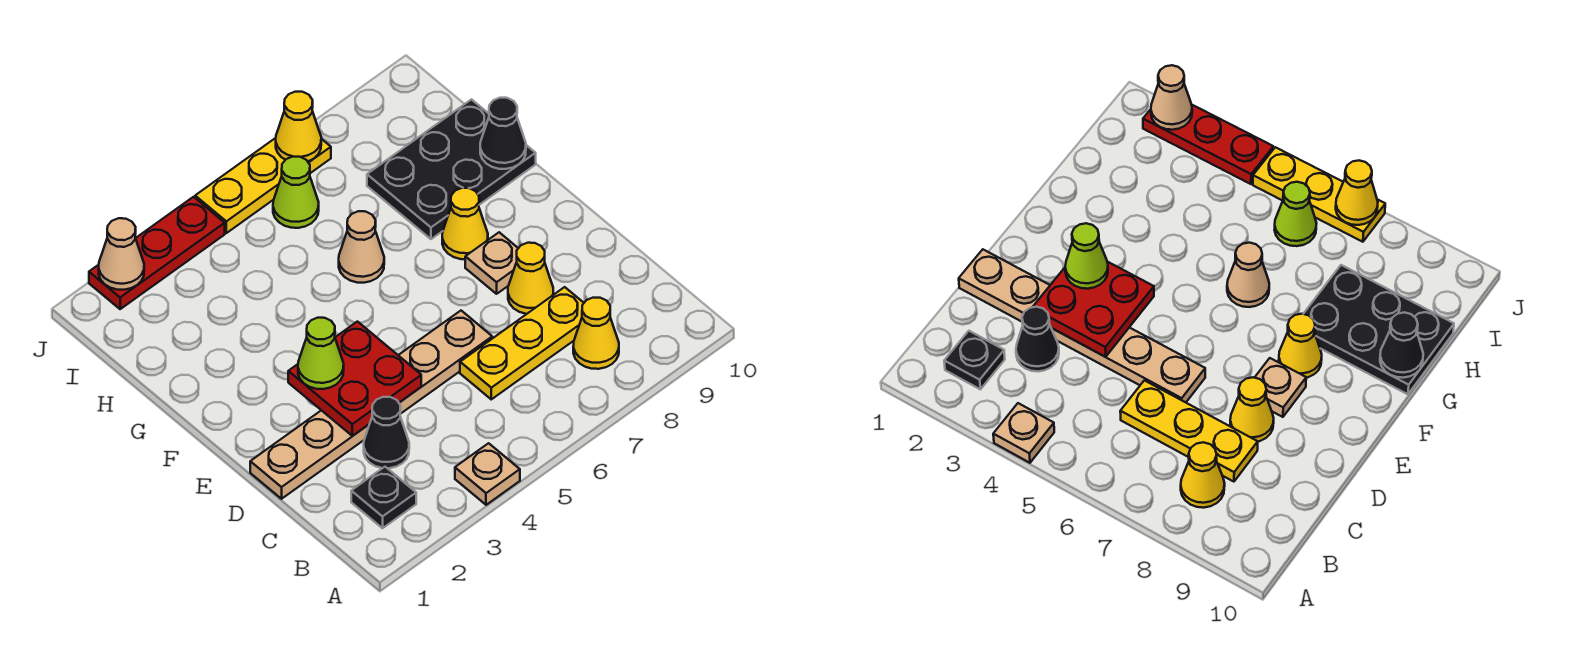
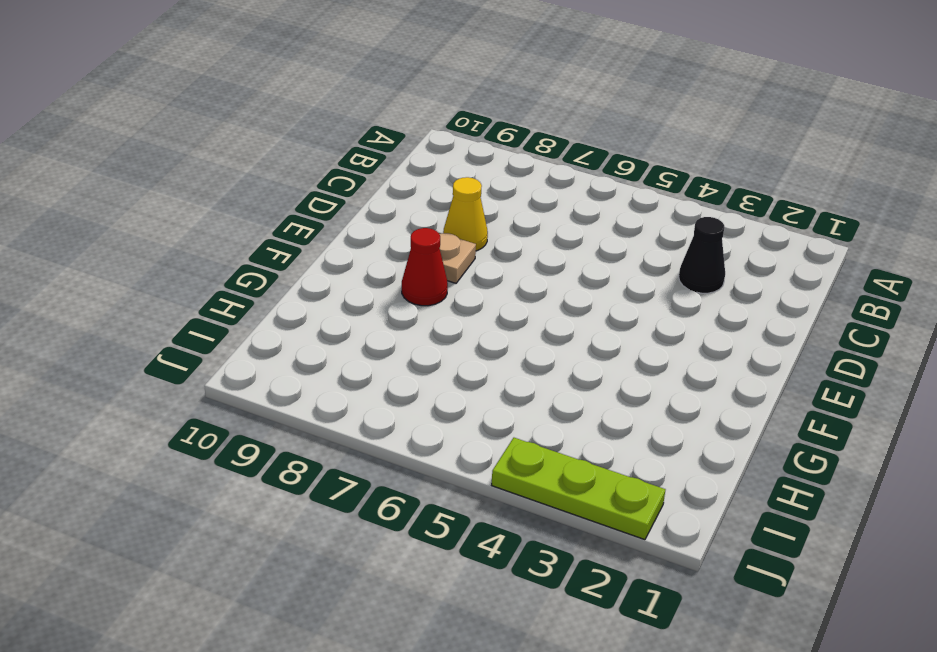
red 1x1 cone [402,228,448,306] -> yellow 1x1 cone [442,188,488,259]
lime 1x3 plate [492,438,666,540] -> red 1x3 plate [89,197,225,309]
none -> tan 1x1 plate [455,443,520,505]
none -> black 1x1 plate [351,467,416,528]
none -> yellow 1x1 cone [573,298,619,369]

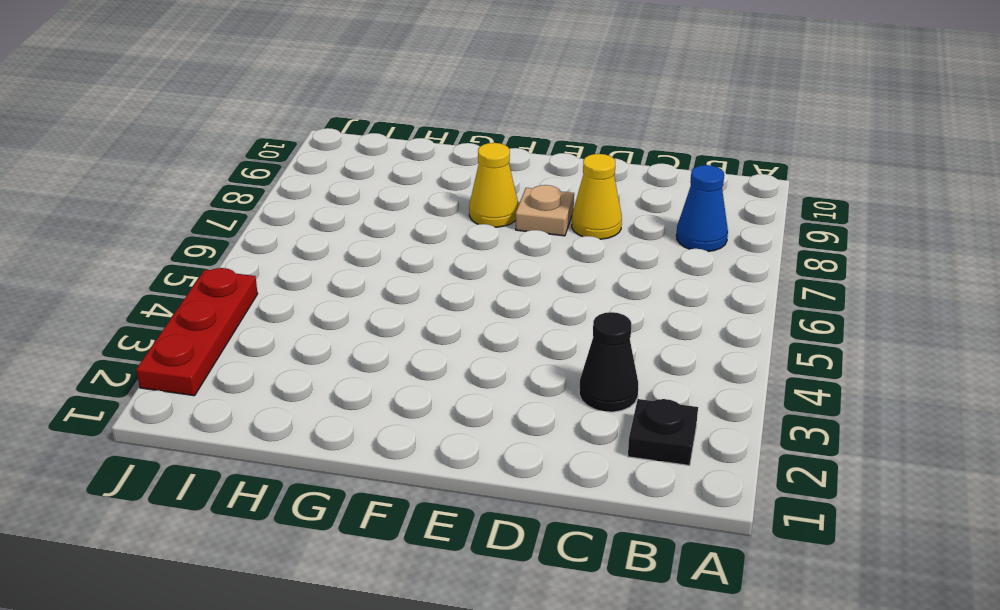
blue 1x1 cone [676,165,728,252] -> yellow 1x1 cone [573,298,619,369]
none -> tan 1x1 plate [455,443,520,505]
none -> yellow 1x3 plate [460,287,584,399]
none -> tan 1x6 plate [250,311,492,499]

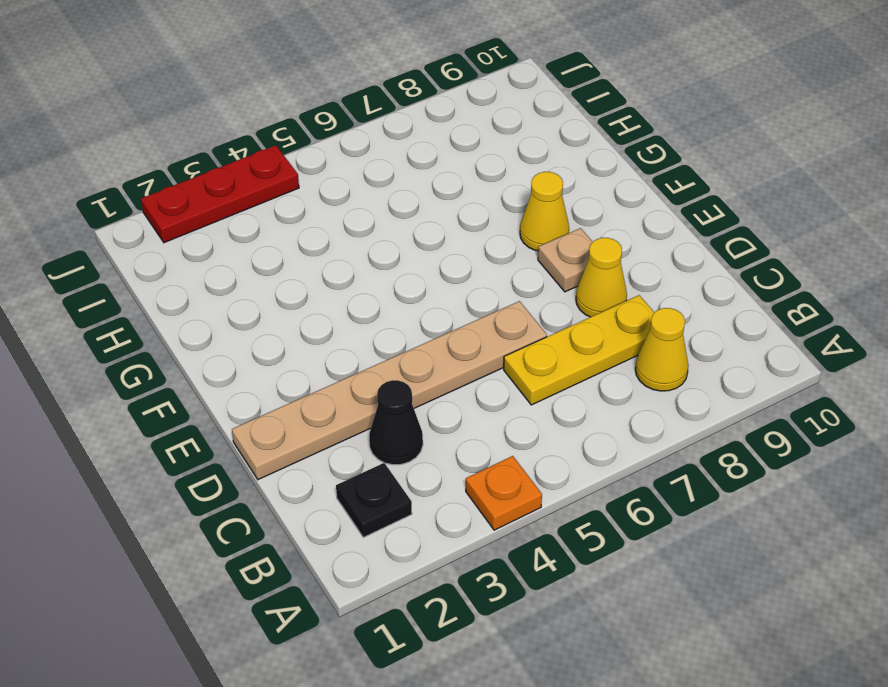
orange 1x1 plate [466,456,542,530] -> tan 1x1 plate [455,443,520,505]
none -> tan 1x1 cone [339,211,384,283]
none -> black 2x3 plate [367,100,536,239]
none -> lime 1x1 cone [273,157,319,228]

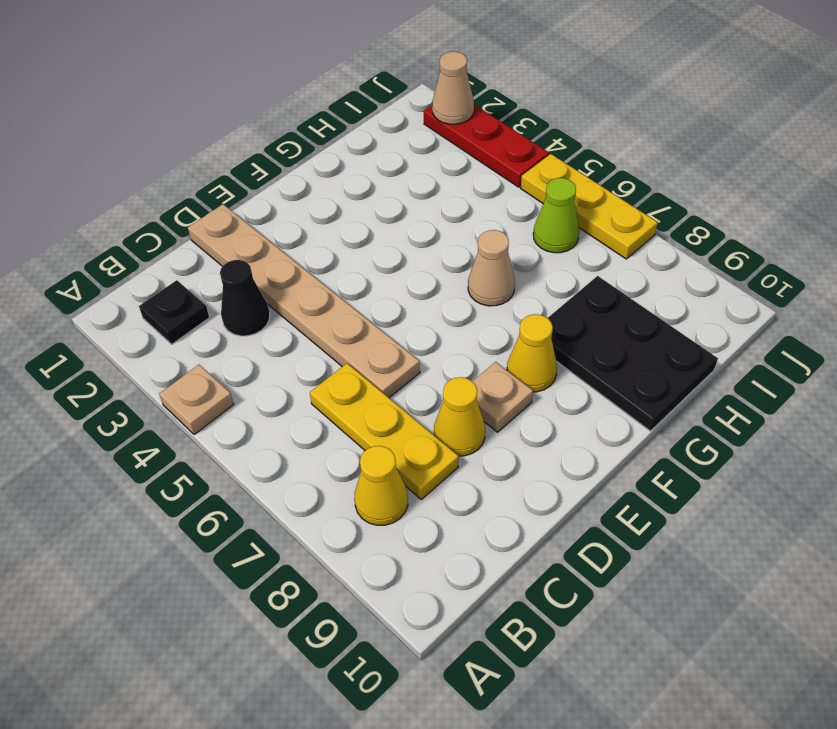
none -> red 2x2 plate [288,322,421,436]
none -> black 1x1 cone [480,98,526,169]
none -> yellow 1x1 cone [276,92,321,161]

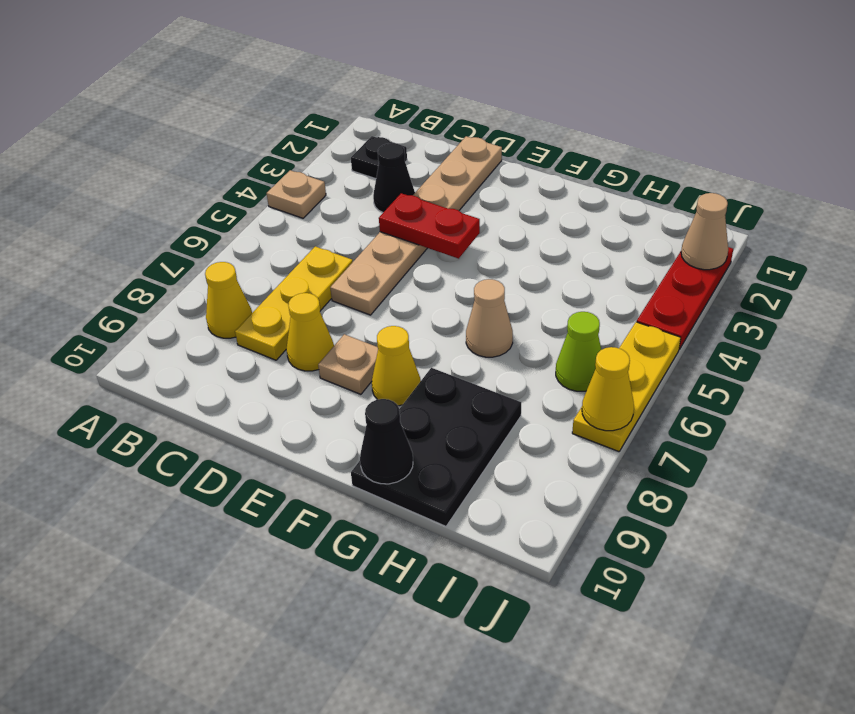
red 1x2 plate [379,193,480,259] -> red 2x2 plate [288,322,421,436]
none -> lime 1x1 cone [298,318,344,389]

